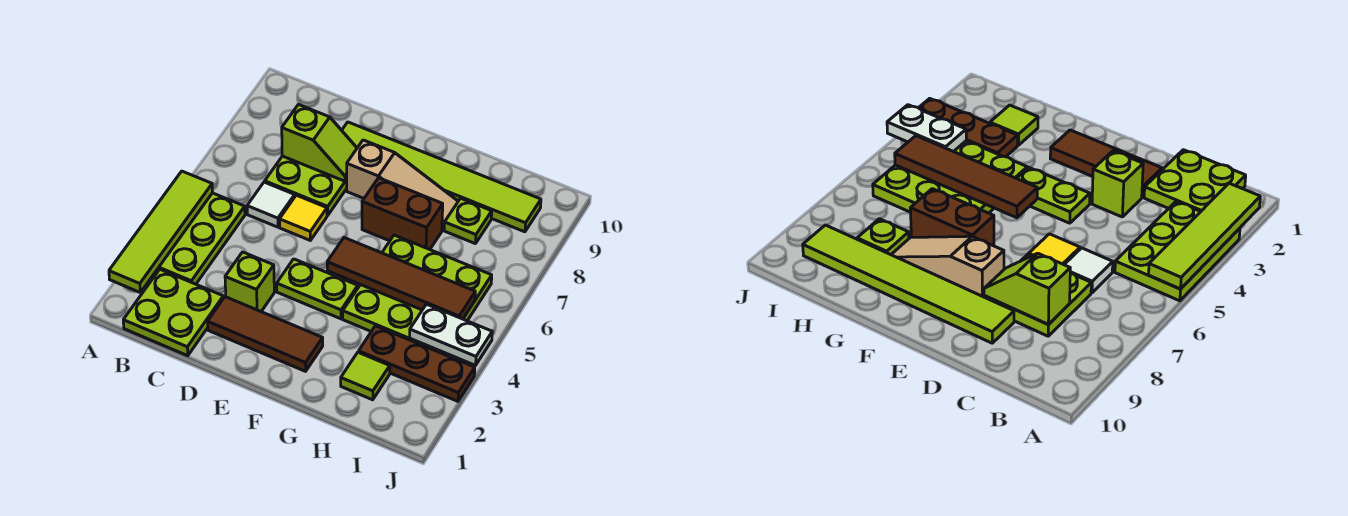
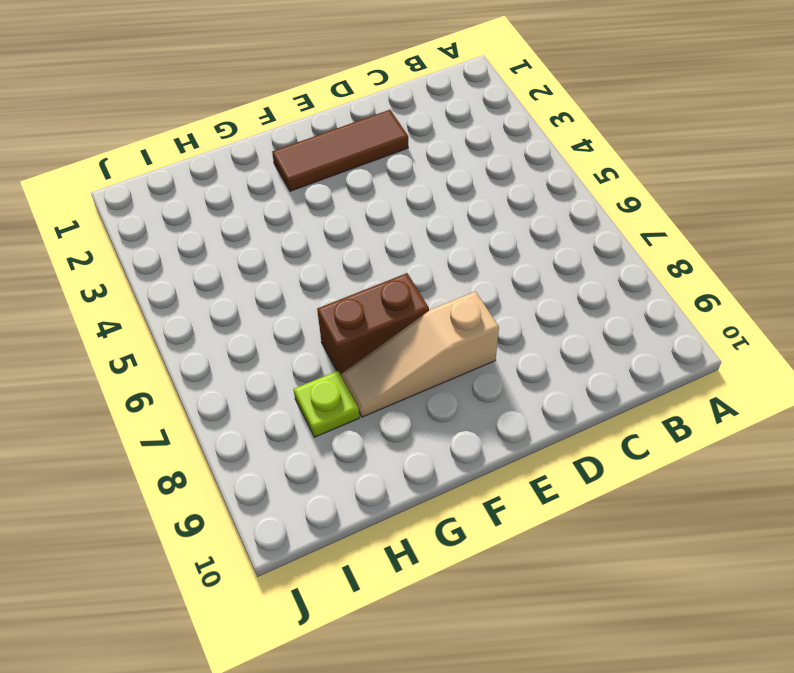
none -> lime 2x3 plate [154,193,245,284]
none -> lime 2x2 plate [123,270,223,356]
none -> white 1x1 tile [247,182,295,227]

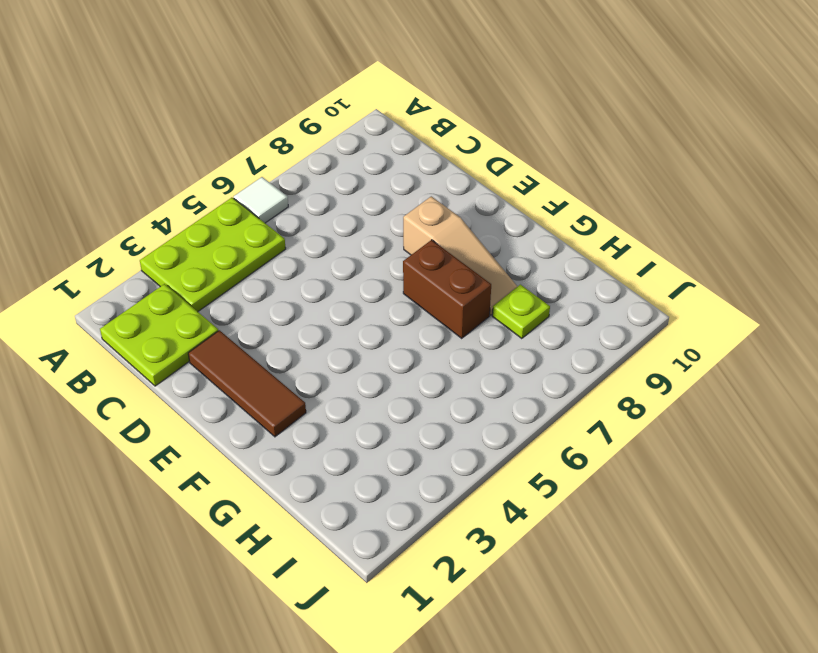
white 1x1 tile [234,177,288,223] -> white 1x1 tile moved to [247,182,295,227]
none -> lime 2x2 plate [265,156,347,216]
none -> lime 1x1 brick [225,252,274,311]
none -> yellow 1x1 tile [279,195,327,240]

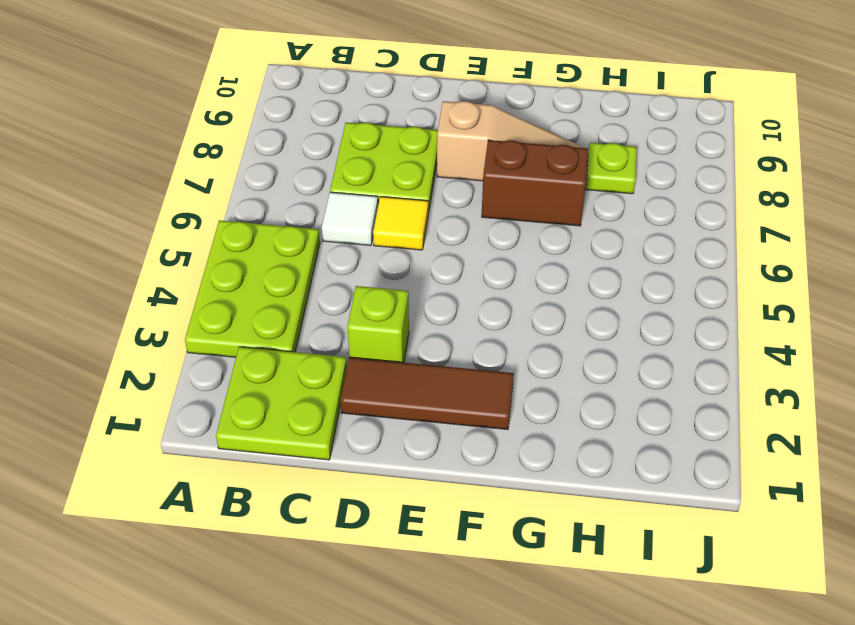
none -> lime 1x6 tile [342,122,541,232]
none -> lime 1x2 plate [277,259,358,319]
none -> lime 3x3 plate [343,235,492,355]

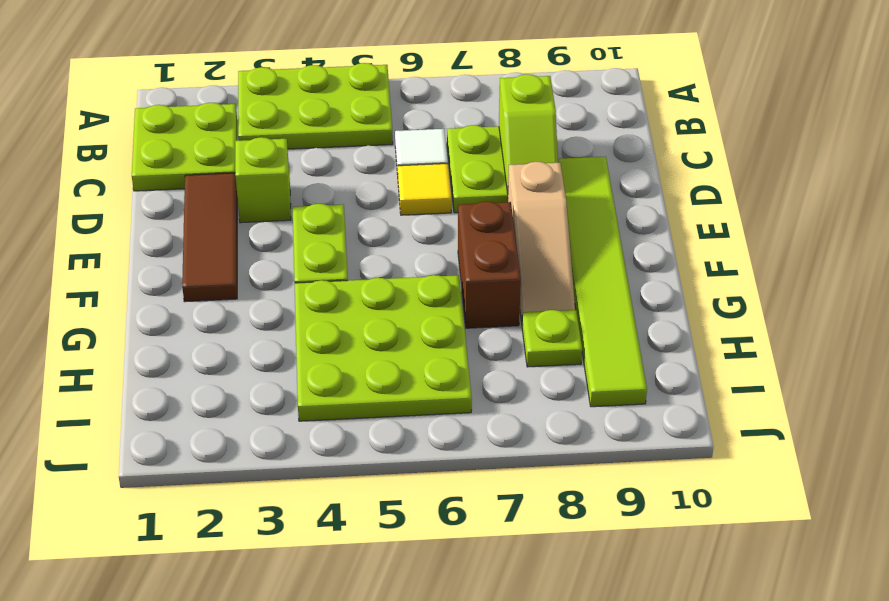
none -> lime 1x1 tile [341,352,390,400]
none -> brown 1x3 plate [359,326,475,401]
none -> lime 1x4 tile [109,171,213,292]

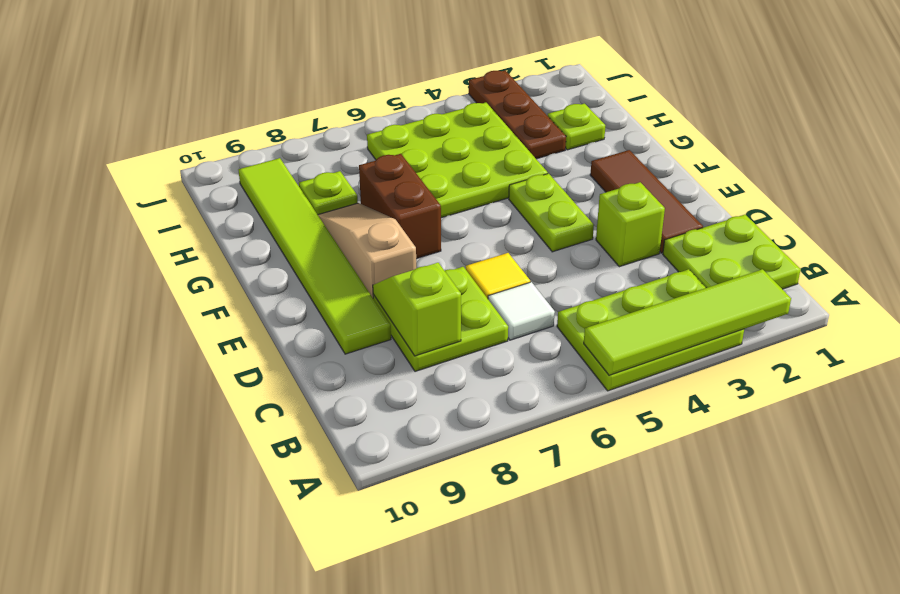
lime 1x1 plate [548,104,605,150] -> lime 1x1 tile [341,352,390,400]
none -> brown 1x4 tile [327,238,475,319]
none -> white 1x2 plate [410,304,492,365]

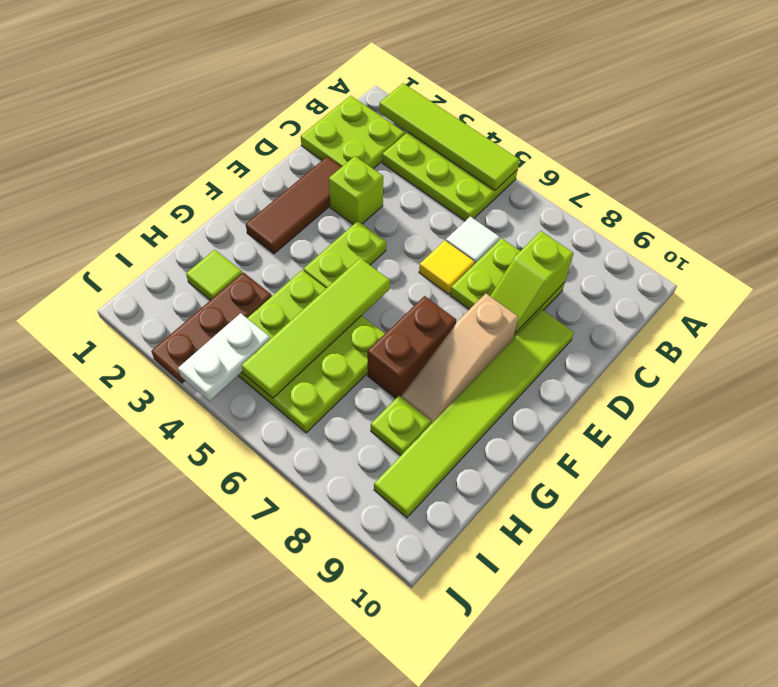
lime 1x4 tile [242,258,390,398] -> brown 1x4 tile [327,238,475,319]

